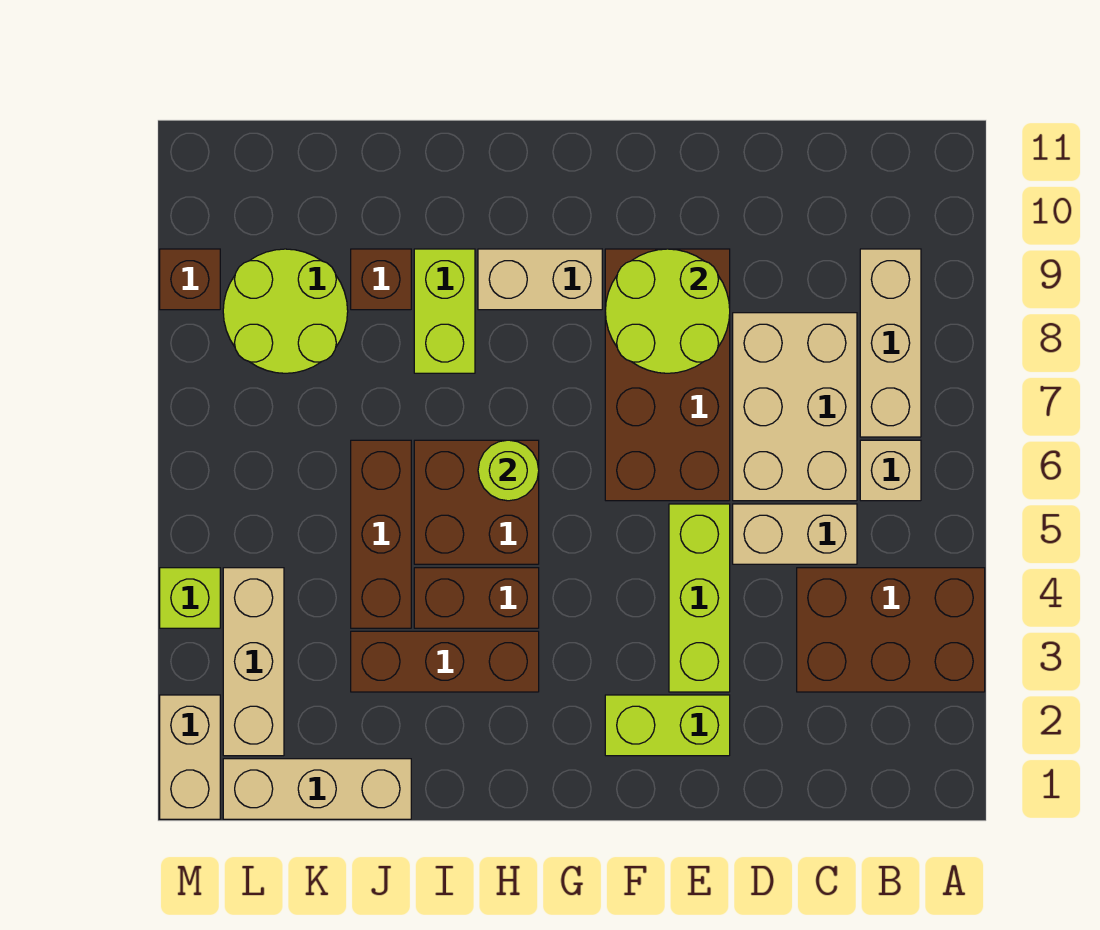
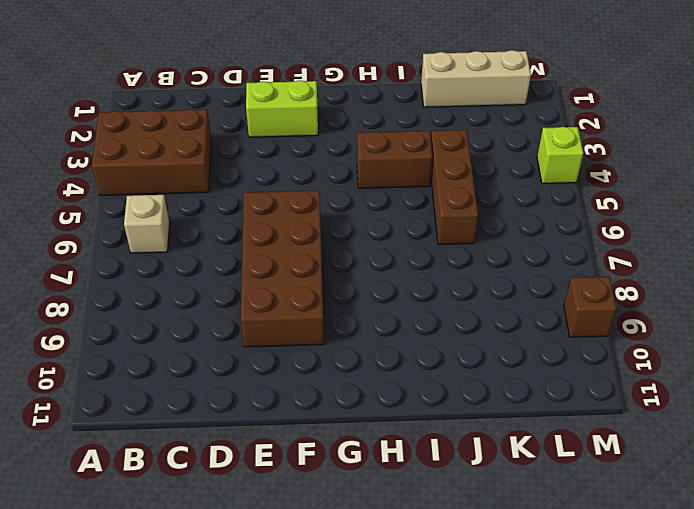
none -> tan 1x3 brick [860,249,921,437]
none -> tan 1x2 brick [733,504,857,564]
none -> tan 2x3 brick [733,313,857,501]

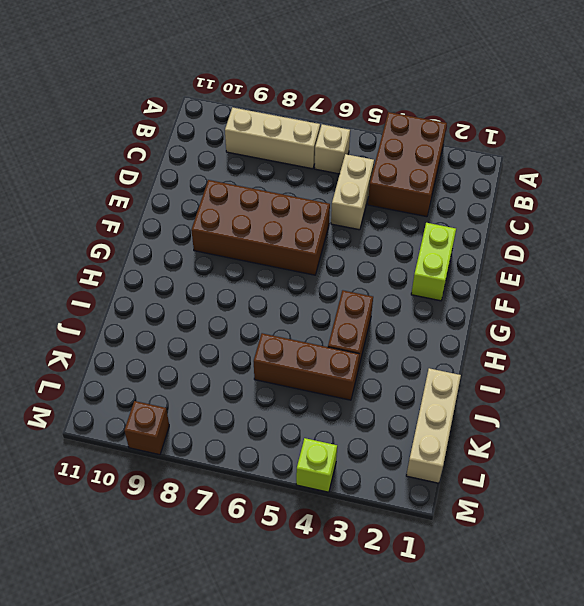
none -> tan 2x3 brick [733,313,857,501]
none -> lime 1x3 brick [669,504,730,692]
none -> tan 1x2 brick [478,249,602,310]

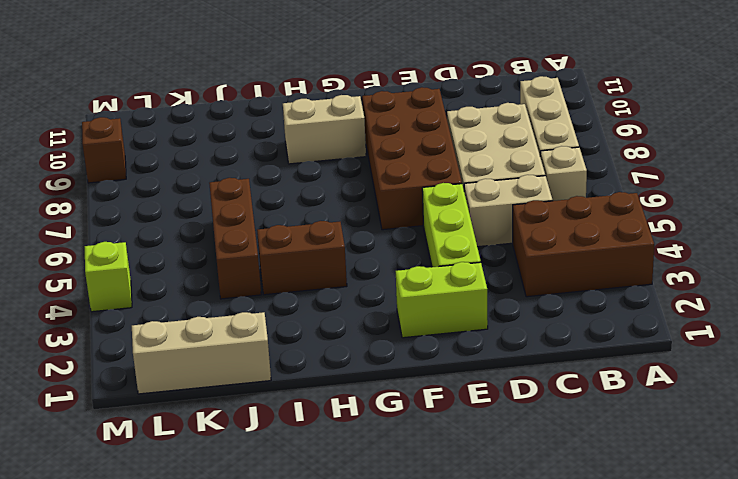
none -> brown 1x3 brick [351,631,539,692]
none -> brown 2x2 brick [414,440,539,564]
none -> lime 1x2 brick [414,249,475,373]

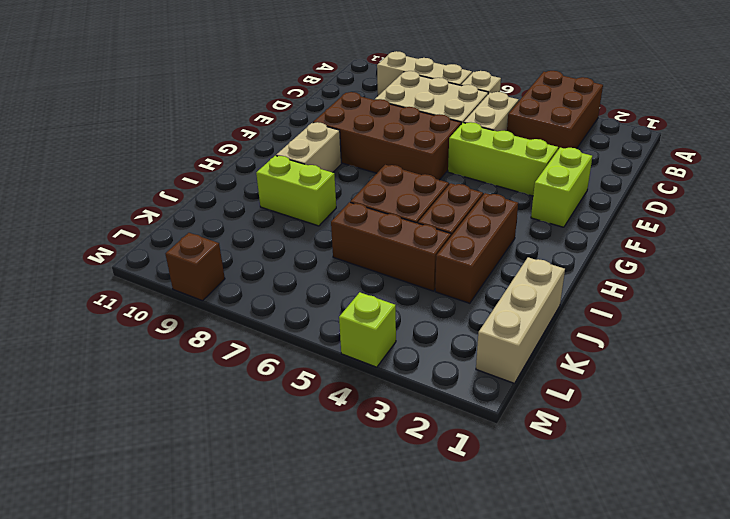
none -> brown 1x1 brick [351,249,411,310]
none -> lime 2x2 round brick [223,249,348,373]
none -> tan 1x3 brick [223,568,284,756]

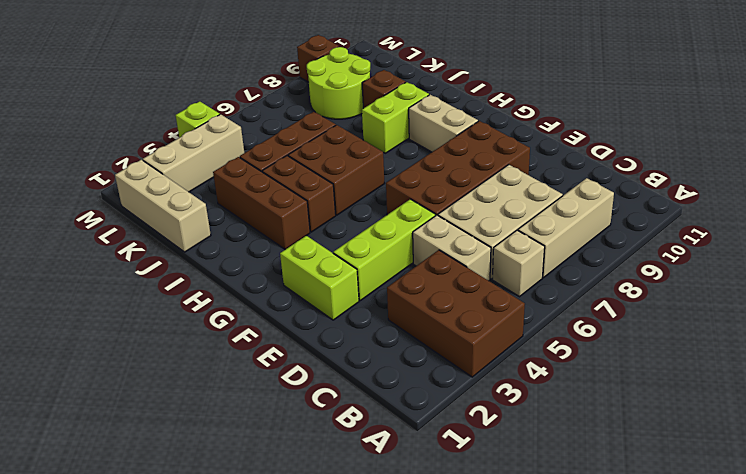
none -> tan 1x2 brick [160,695,220,819]
none -> lime 2x2 round brick [605,249,730,373]
none -> lime 1x1 round brick [478,440,539,501]

